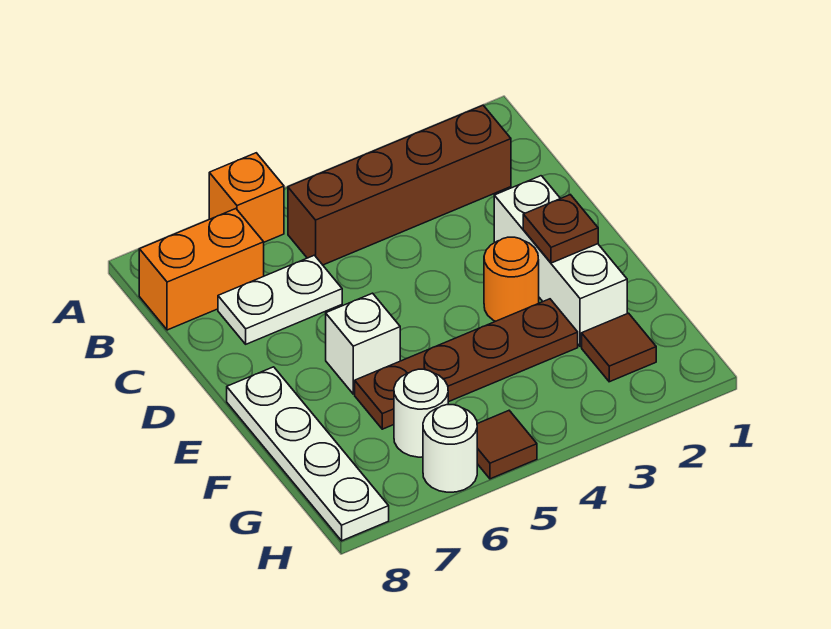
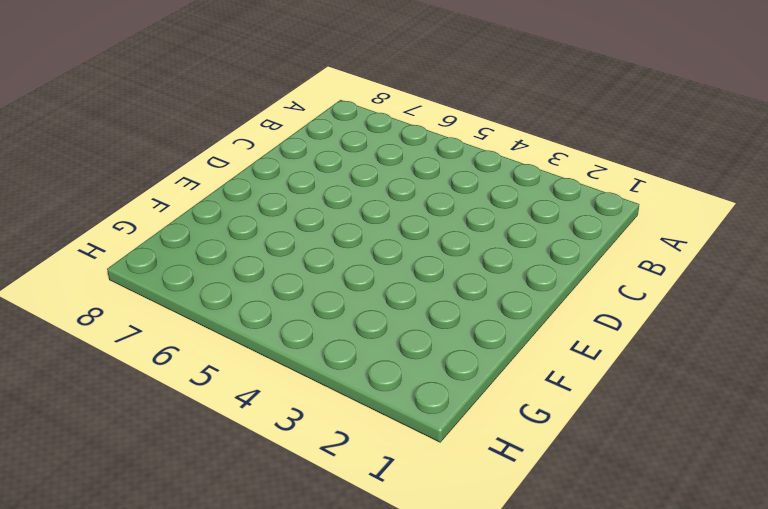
none -> orange 1x1 brick [209,153,284,242]
none -> brown 1x4 brick [288,105,511,265]
none -> orange 1x2 brick [139,209,264,330]

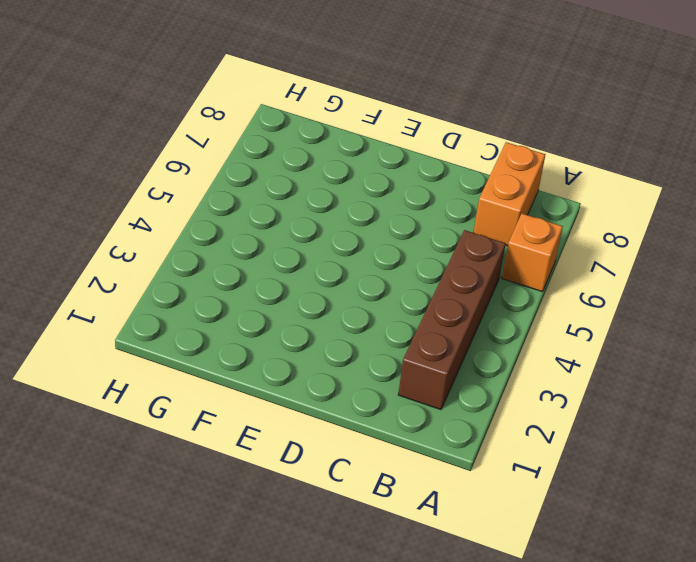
none -> white 1x2 plate [218,255,342,344]
none -> white 1x3 brick [494,176,627,347]
none -> orange 1x1 round brick [484,237,539,321]

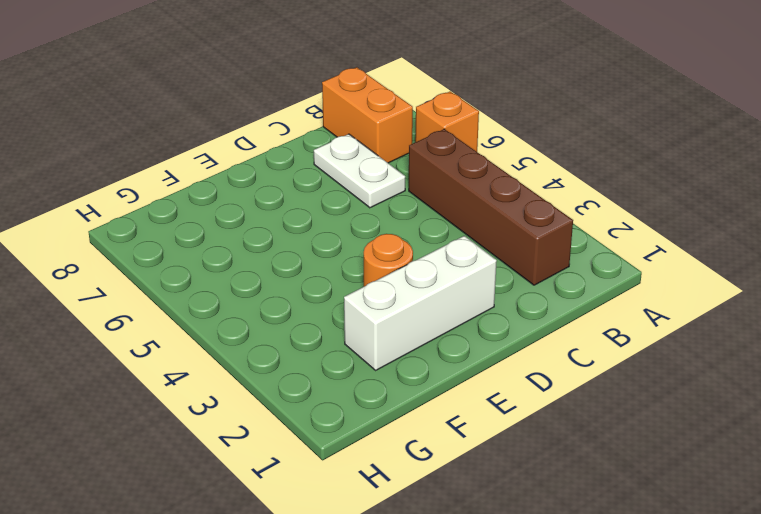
none -> white 1x1 brick [326,293,400,394]
none -> white 1x4 plate [227,367,389,541]
none -> brown 1x4 plate [355,299,578,429]

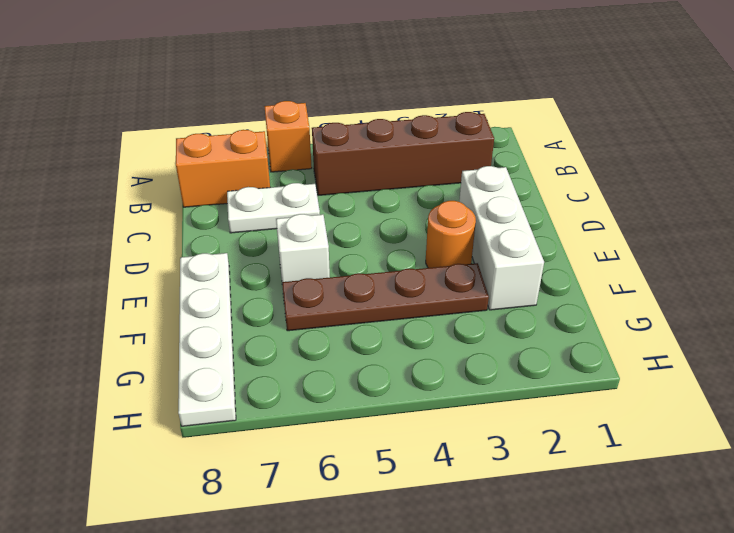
none -> brown 1x1 tile [582,313,656,382]
none -> white 1x1 round brick [394,369,448,457]
none -> brown 1x1 tile [477,411,537,479]

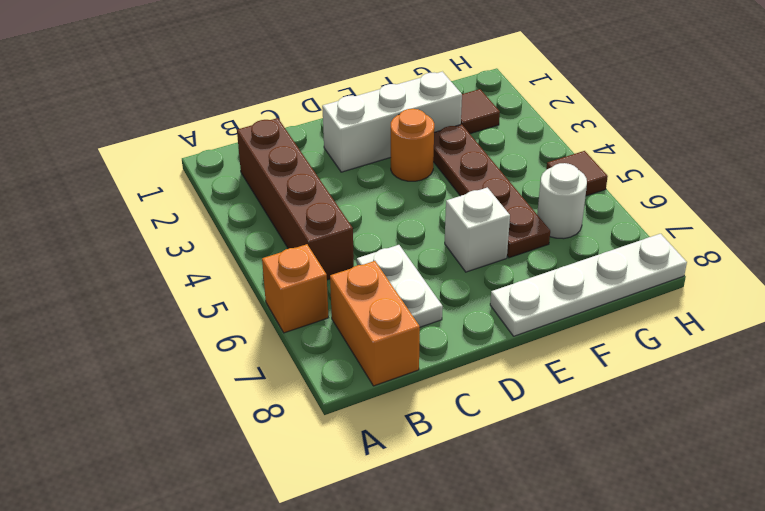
none -> white 1x1 round brick [423,405,477,492]
none -> brown 1x1 plate [523,195,598,263]

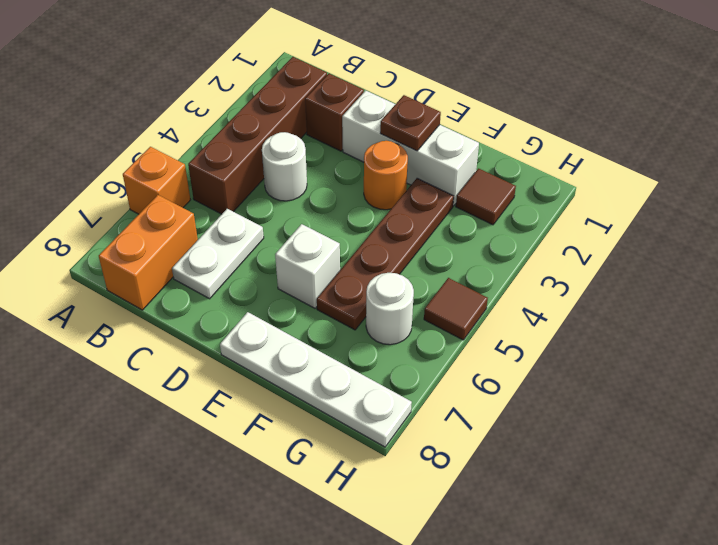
brown 1x1 brick [305,74,364,151] -> none
white 1x1 round brick [262,132,307,201] -> white 1x1 round brick moved to [423,405,477,492]

